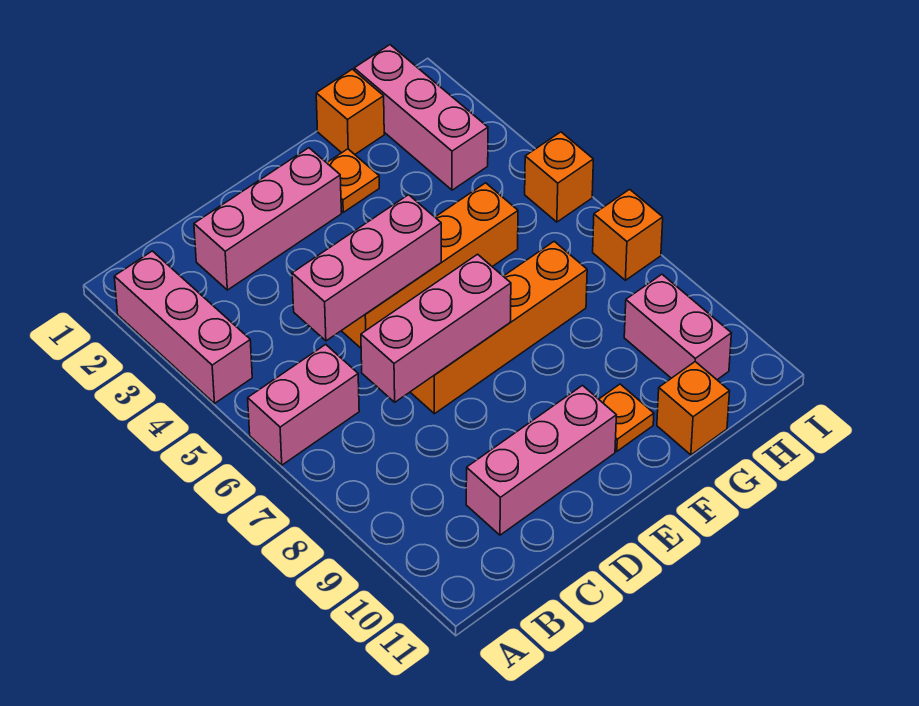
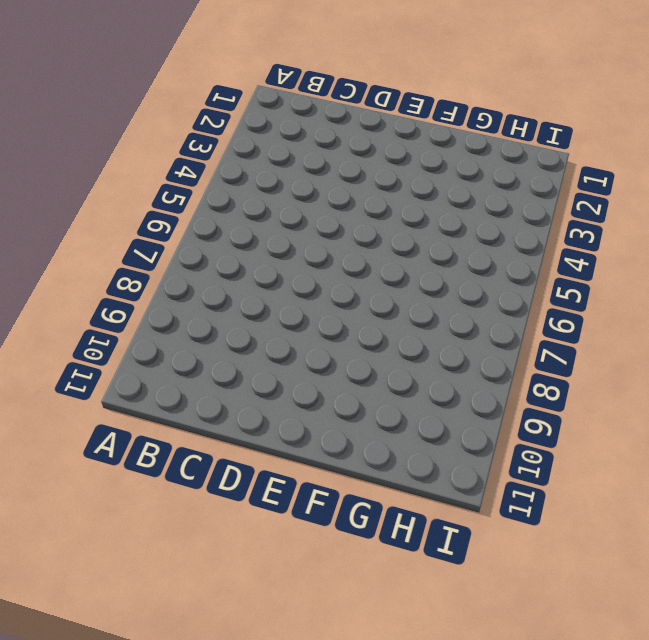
none -> pink 1x3 brick [114,251,252,403]
none -> pink 1x2 brick [248,344,359,465]
none -> pink 1x3 brick [194,148,341,290]

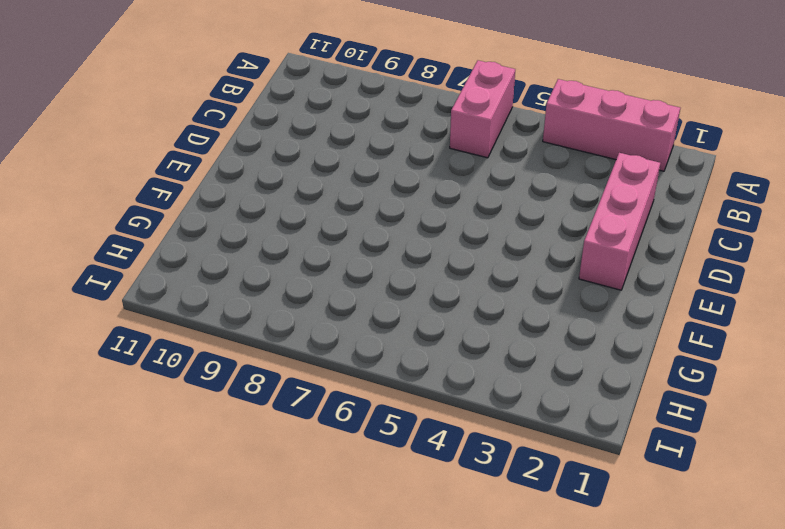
none -> pink 1x3 brick [466,386,616,535]
none -> orange 1x4 brick [342,183,518,348]
none -> orange 1x4 brick [410,241,587,414]

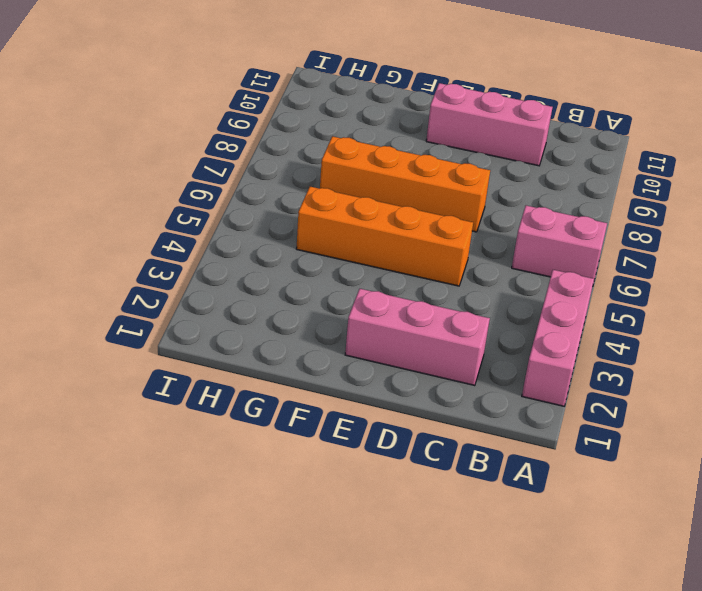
none -> orange 1x1 plate [327,149,379,212]
none -> orange 1x1 plate [599,384,654,451]
none -> orange 1x1 brick [316,69,384,154]

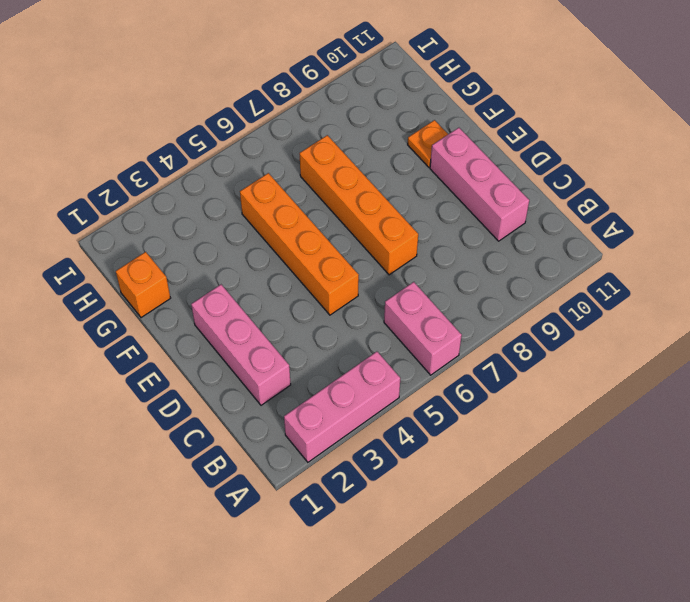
none -> orange 1x1 plate [327,149,379,212]
none -> orange 1x1 brick [657,362,730,455]
none -> pink 1x3 brick [354,45,488,190]

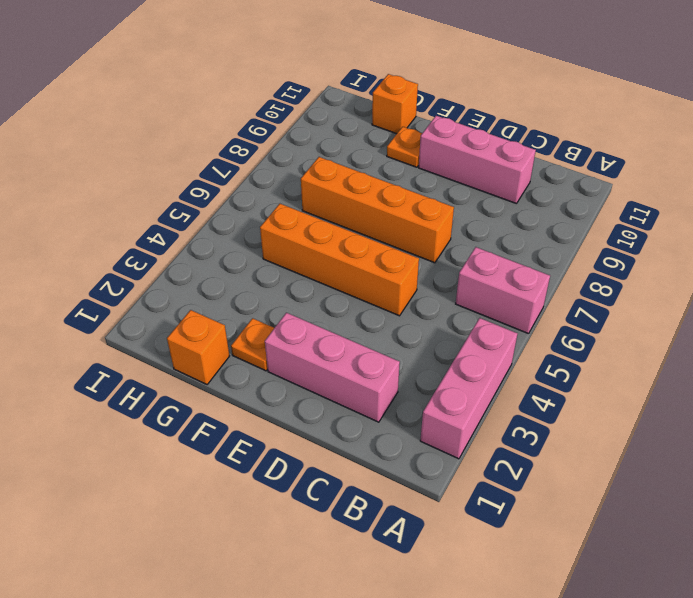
none -> pink 1x3 brick [354,45,488,190]
none -> pink 1x2 brick [624,274,731,380]
none -> orange 1x1 brick [525,132,593,222]

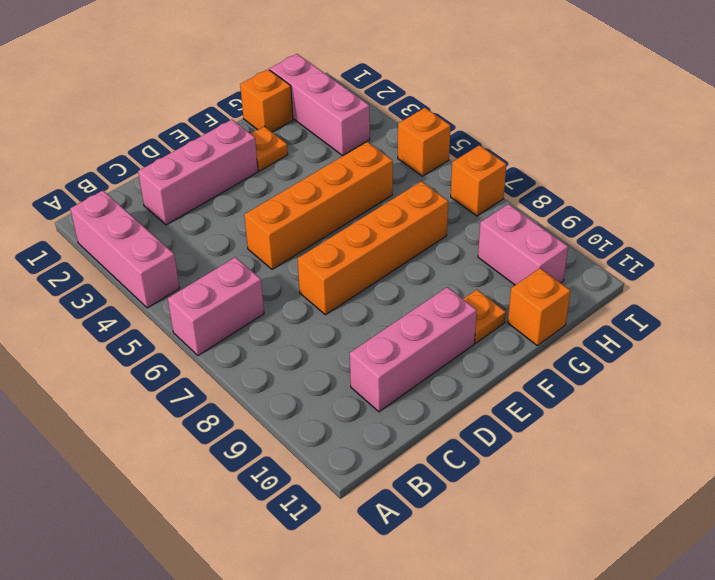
none -> pink 1x3 brick [292,195,441,341]
none -> pink 1x3 brick [361,254,511,402]

